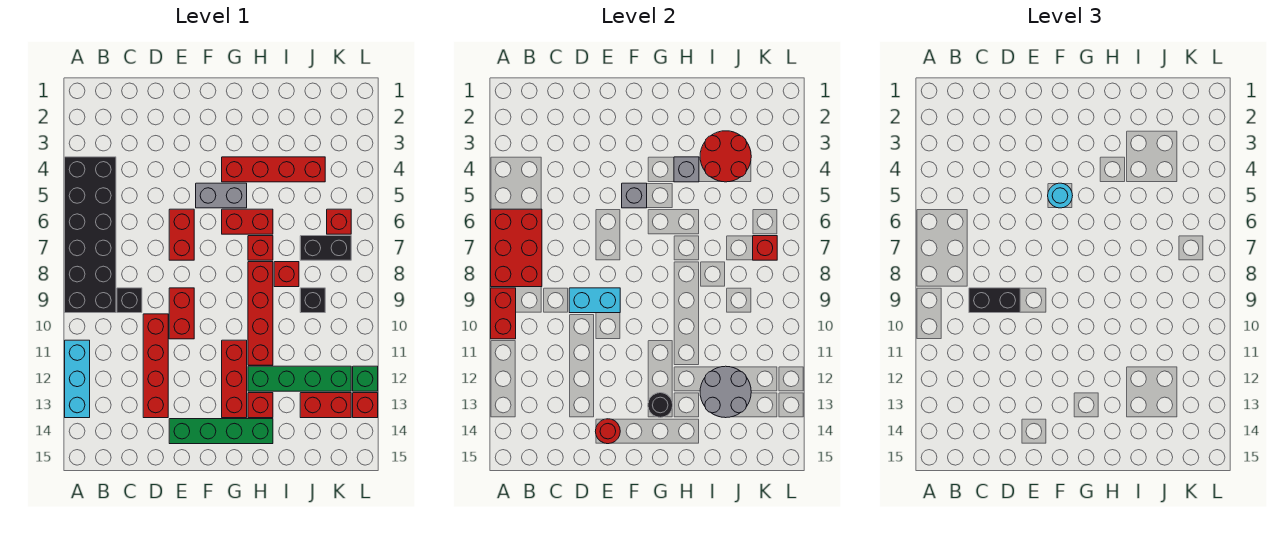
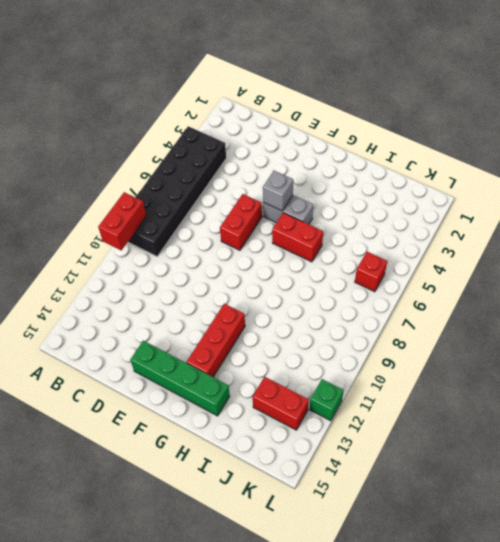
none -> cyan 1x3 brick [65,340,90,418]
none -> black 1x1 brick [117,288,142,313]
none -> red 1x4 brick [143,314,168,418]
none -> red 1x2 brick [169,288,194,339]

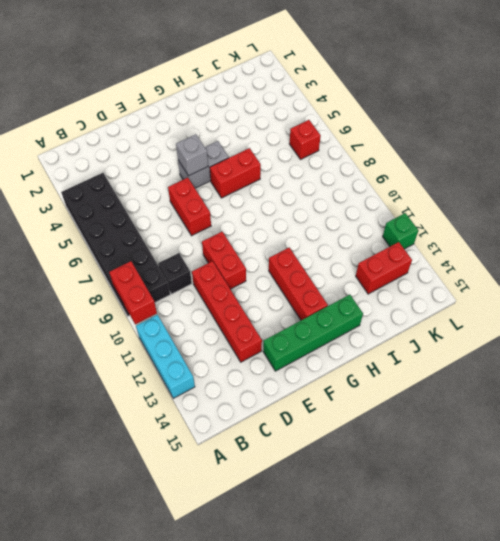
none -> red 1x4 brick [222,157,325,182]
none -> red 1x1 brick [248,236,273,260]
none -> red 1x4 brick [248,262,273,365]
none -> green 1x4 brick [248,366,351,391]

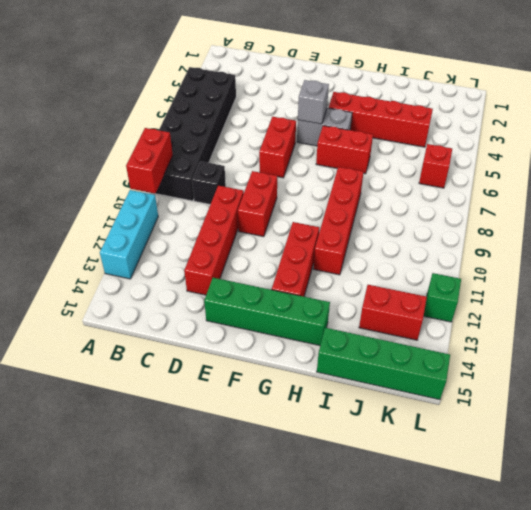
green 1x4 brick [317,328,450,400] -> green 1x4 brick moved to [248,366,351,391]
none -> red 1x1 brick [248,236,273,260]
none -> red 1x1 brick [248,393,273,418]
none -> red 1x1 brick [274,262,299,287]
none -> black 1x2 brick [300,236,351,260]

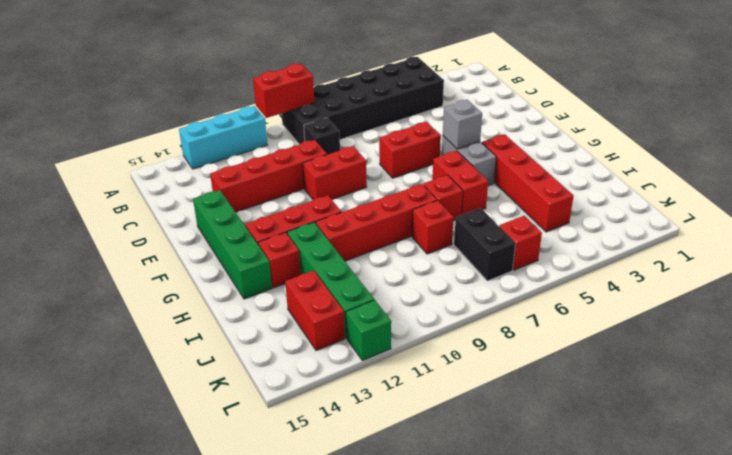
none -> black 1x1 brick [300,288,325,313]
none -> red 1x1 brick [353,393,378,418]
none -> red 2x3 brick [491,209,542,287]
none -> cyan 1x2 brick [569,288,620,313]

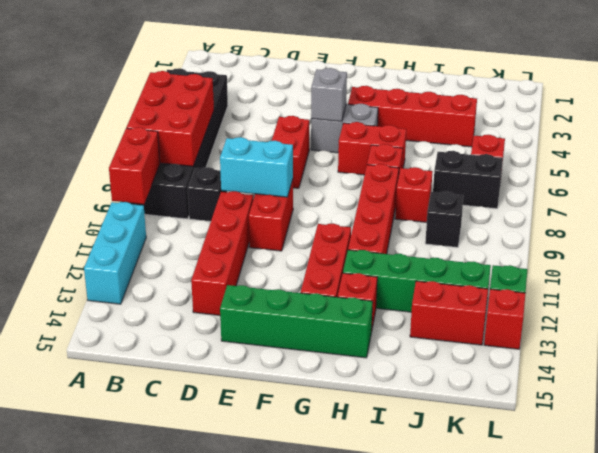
none -> red 1x1 round brick [595,419,620,444]
none -> black 1x1 round brick [648,393,673,418]
none -> grey 1x1 brick [674,157,699,182]
none -> red 2x2 round brick [700,131,751,182]

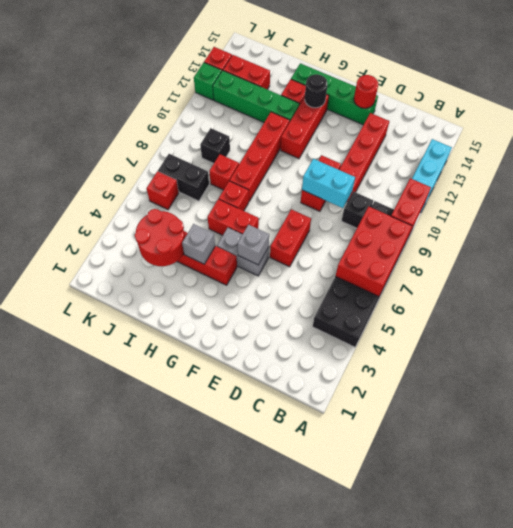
none -> grey 2x2 round brick [700,366,751,418]
none -> red 1x1 brick [753,236,777,260]
none -> black 1x2 brick [969,288,1020,313]
none -> cyan 1x1 round brick [1048,183,1073,208]

